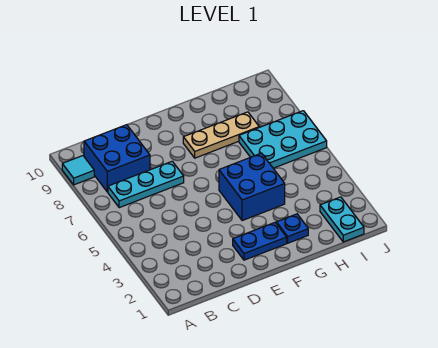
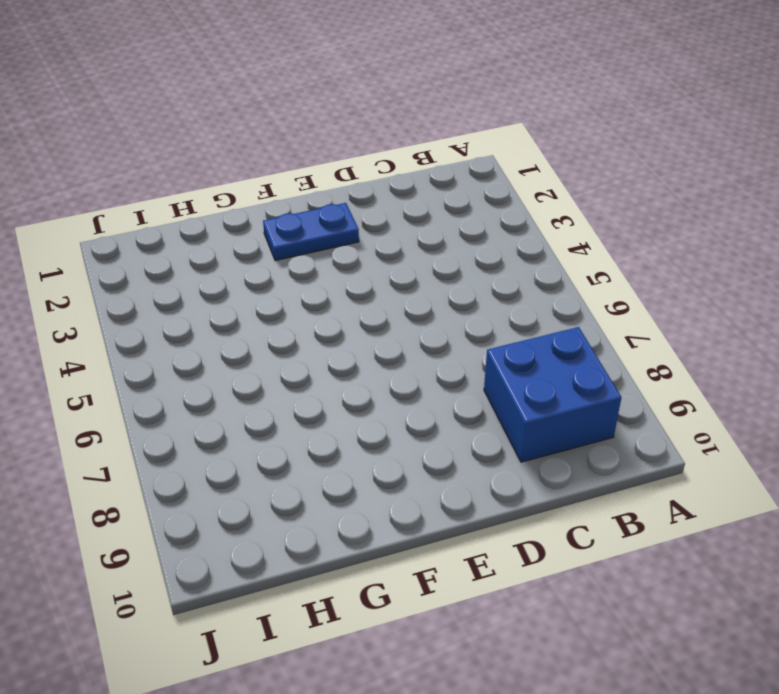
none -> cyan 1x1 tile [62,156,94,185]
none -> cyan 1x3 plate [108,161,184,208]

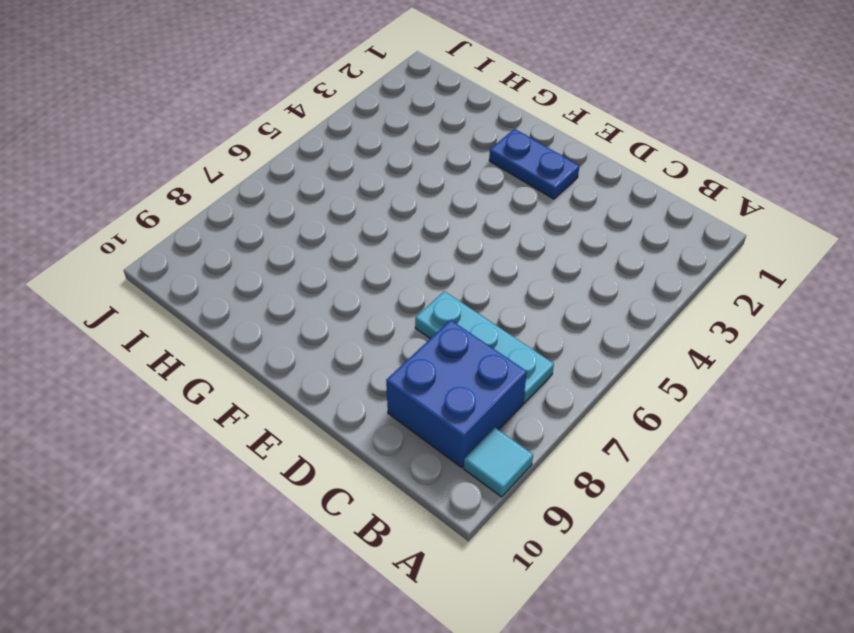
none -> blue 2x2 brick [219,153,285,221]
none -> tan 1x3 plate [183,112,259,158]

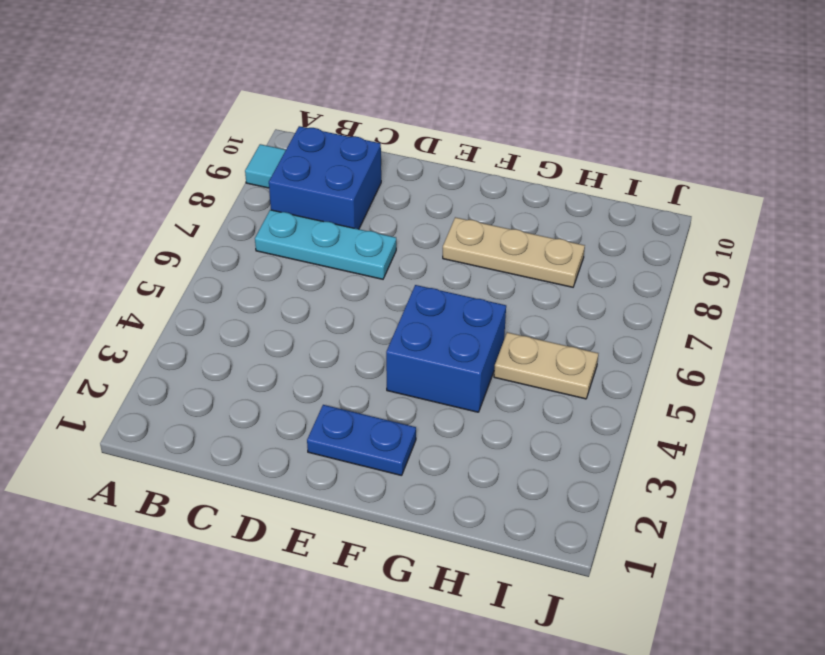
tan 1x2 plate [494,332,598,399] -> none
none -> blue 1x1 plate [276,214,308,243]
none -> cyan 2x3 plate [239,111,327,168]

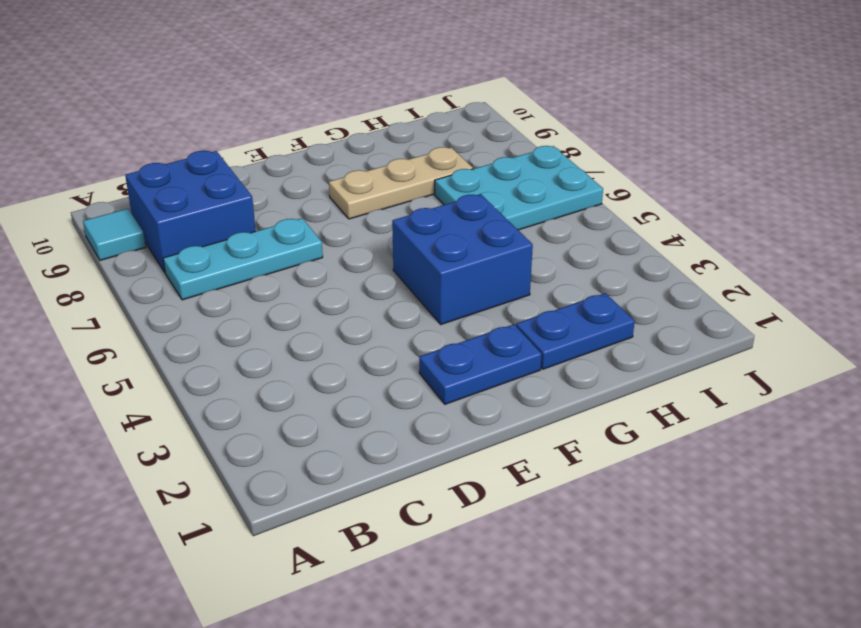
blue 1x2 plate [516,293,635,369] -> blue 1x1 plate [276,214,308,243]
none -> cyan 1x2 plate [320,197,364,242]

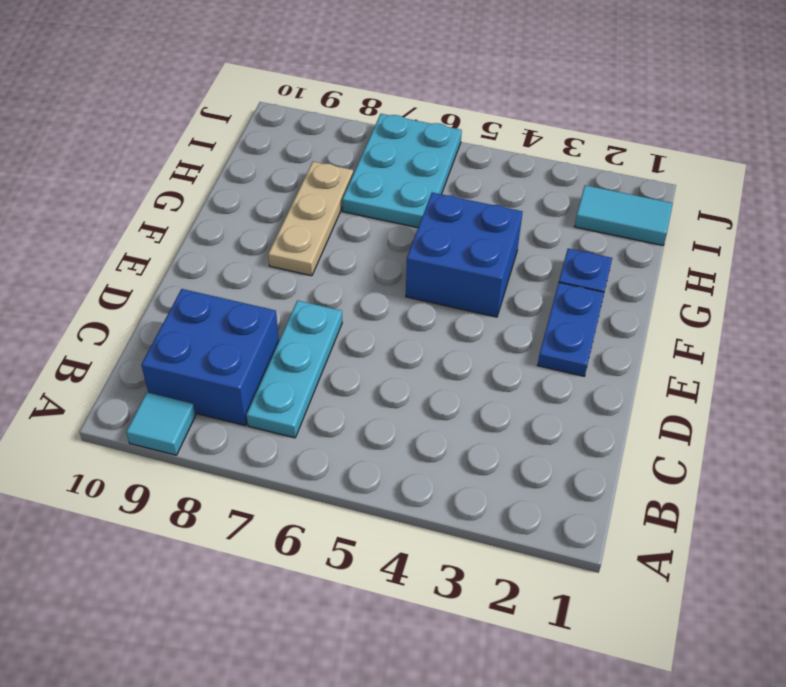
cyan 1x2 tile [575,185,673,245] -> cyan 1x2 plate [320,197,364,242]

